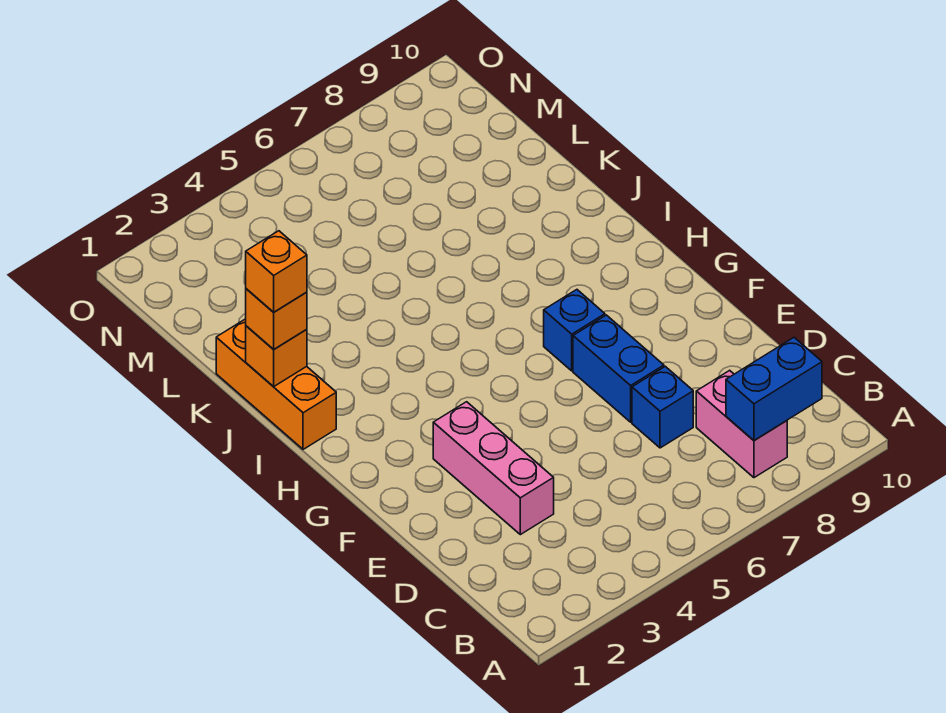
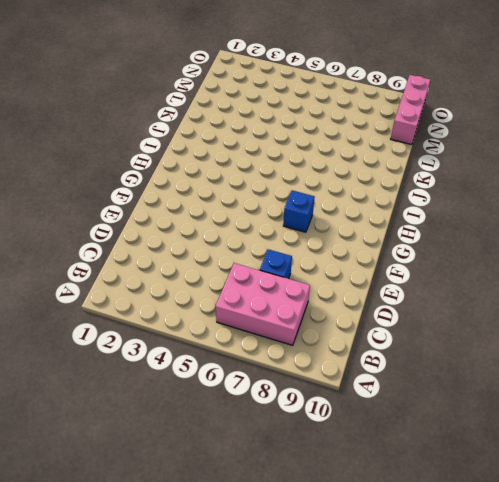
pink 2x3 brick [215,263,310,345] -> pink 1x2 brick [696,370,787,478]
pink 1x3 brick [391,75,430,145] -> pink 1x3 brick moved to [433,402,554,535]
none -> blue 1x2 brick [573,315,664,422]
none -> orange 1x3 brick [216,319,336,449]

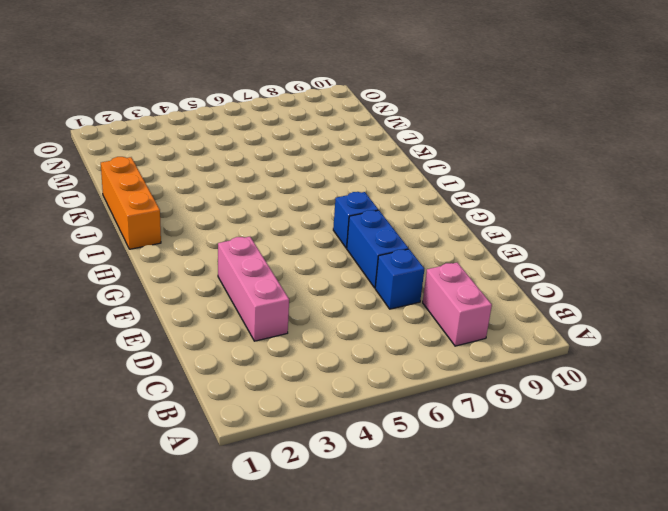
none -> blue 1x2 brick [726,338,822,441]
none -> orange 1x1 brick [246,326,307,387]

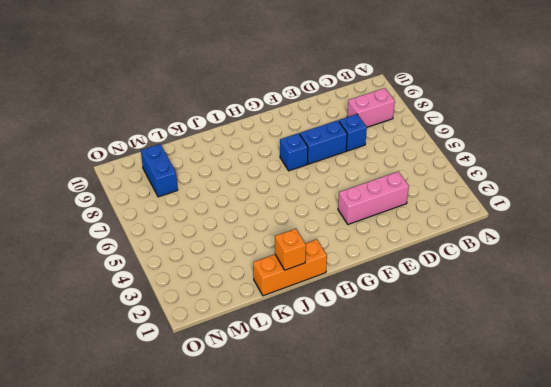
blue 1x2 brick [141,144,178,197] -> blue 1x2 brick moved to [726,338,822,441]
none -> orange 1x1 brick [246,289,307,349]
none -> orange 1x1 brick [246,231,307,312]

